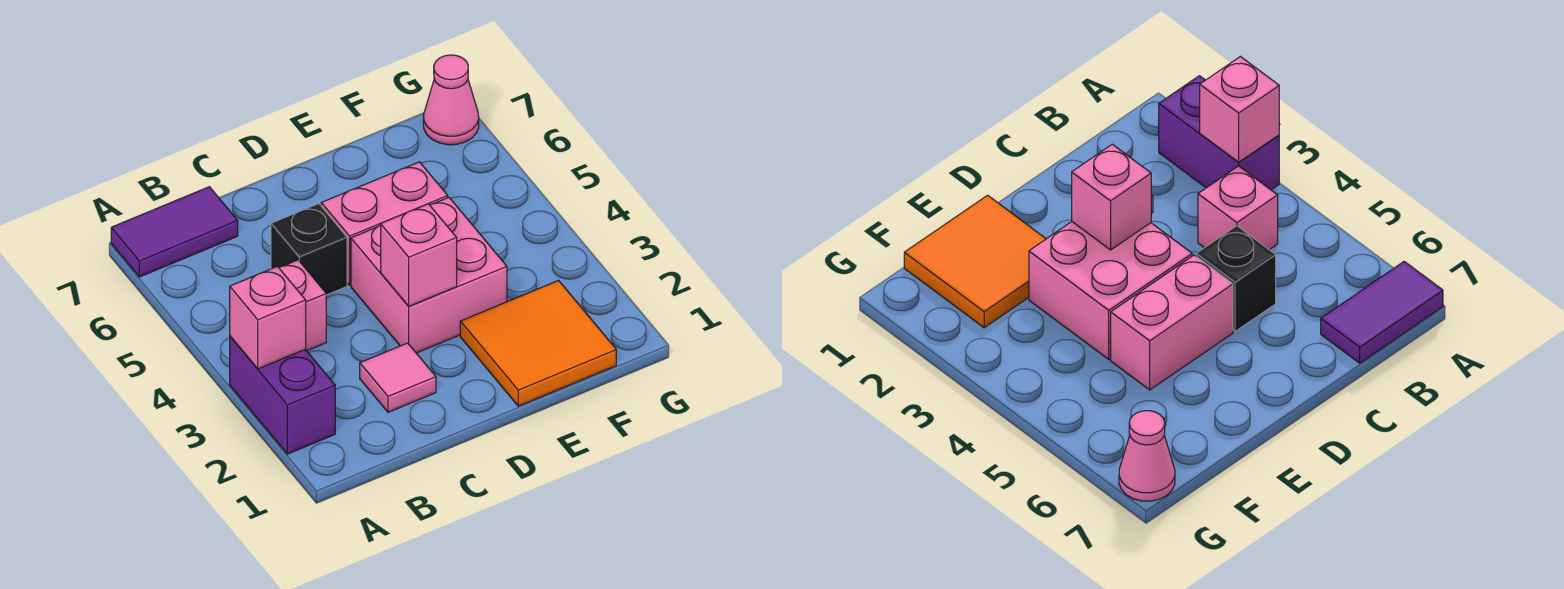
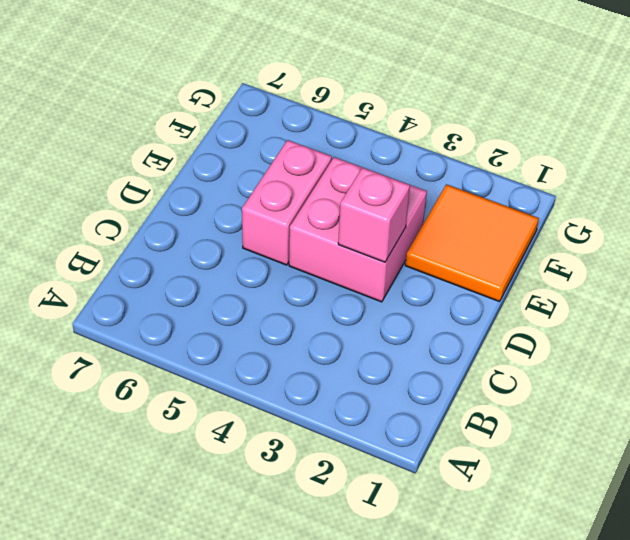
none -> purple 1x2 brick [230,336,335,454]
none -> purple 1x2 tile [111,187,238,277]

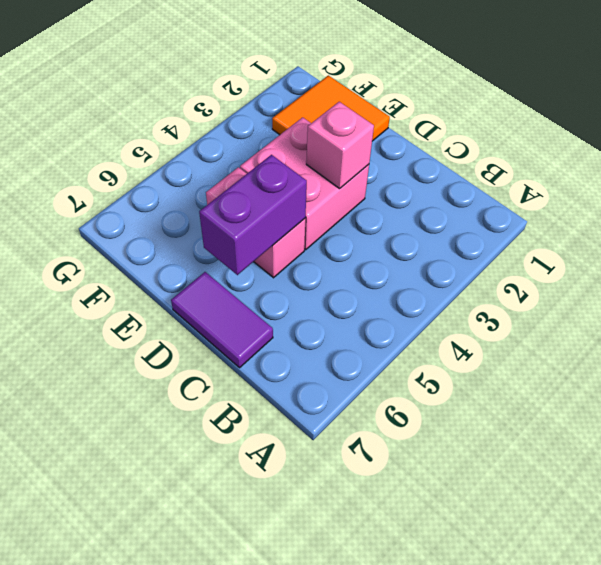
purple 1x2 tile [171,272,273,368] -> purple 1x2 tile moved to [111,187,238,277]
purple 1x2 brick [199,155,307,275] -> purple 1x2 brick moved to [230,336,335,454]
none -> pink 1x1 brick [279,260,326,351]
none -> pink 1x1 tile [360,343,436,412]

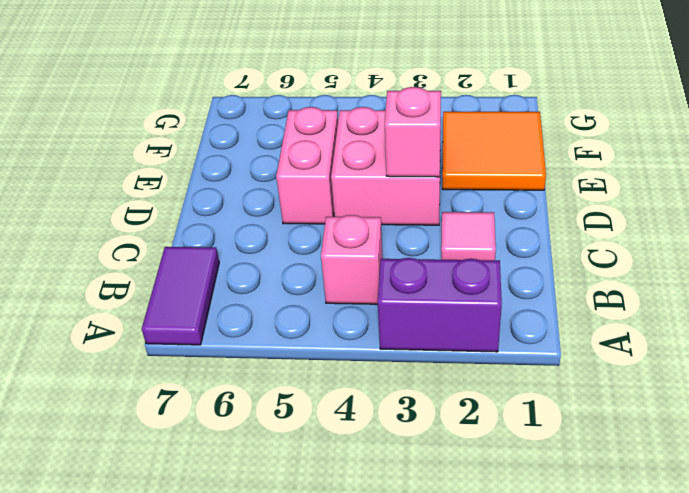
none -> black 1x1 brick [271,204,347,295]
none -> pink 1x1 cone [423,55,479,145]

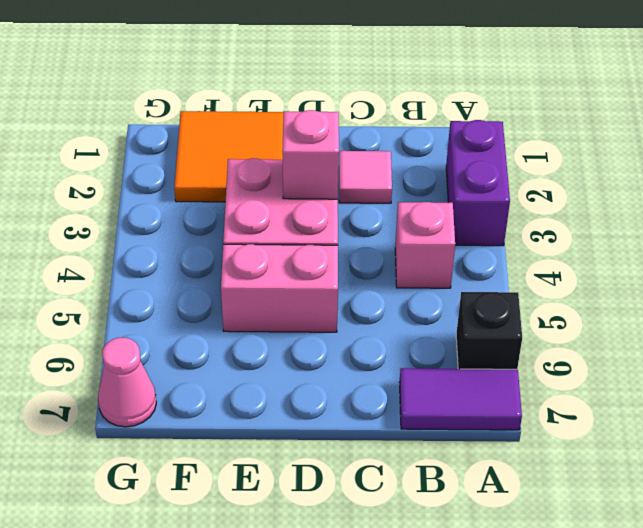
black 1x1 brick [456,292,522,369] -> black 1x1 brick moved to [271,204,347,295]
none -> pink 1x1 brick [230,266,306,369]

